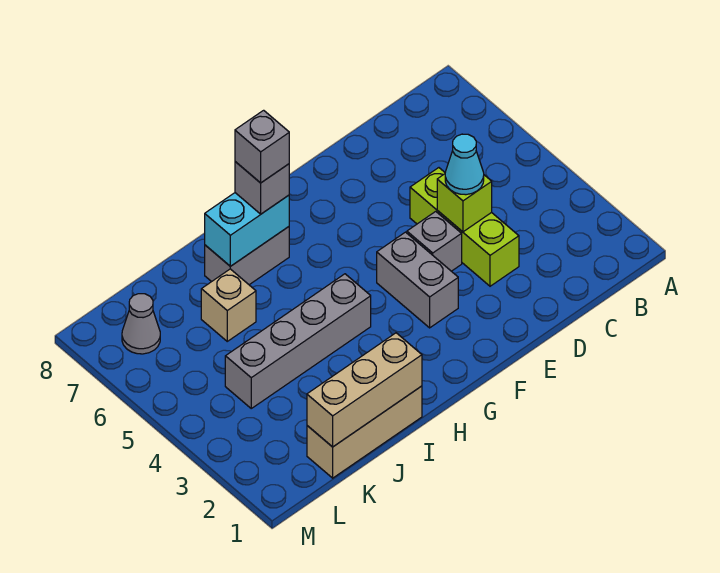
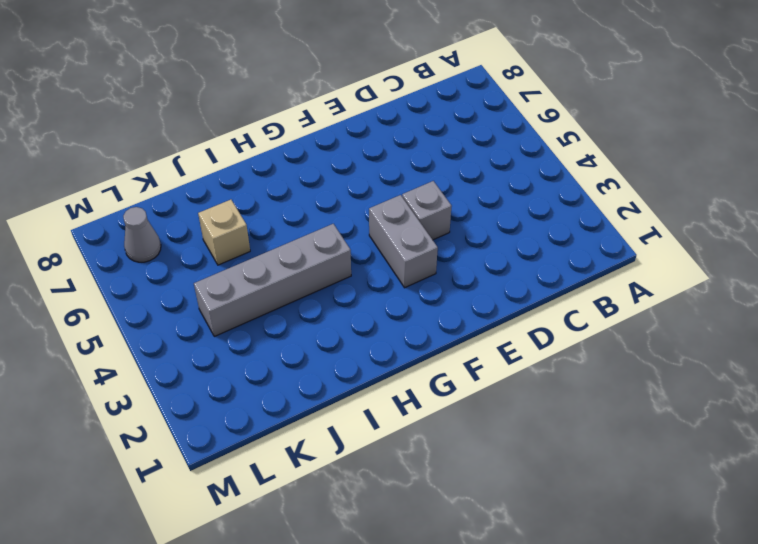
none -> lime 1x3 brick [410,168,519,286]
none -> grey 1x2 brick [205,227,289,285]
none -> tan 1x3 brick [307,386,422,478]

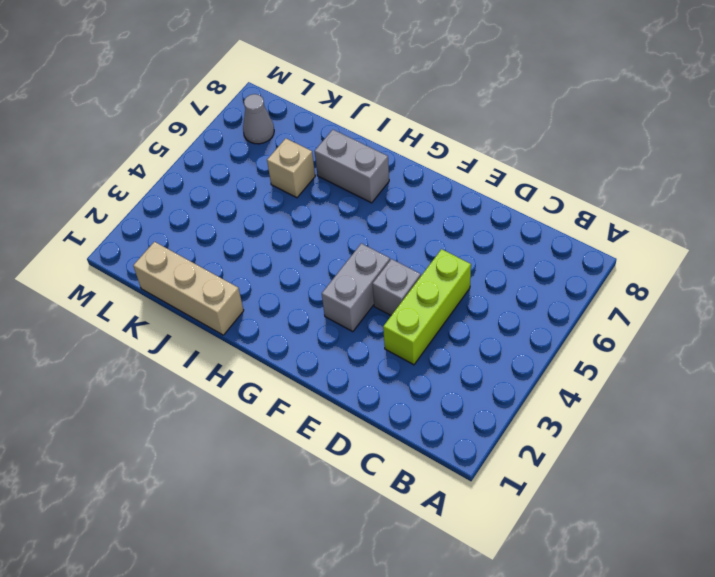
none -> grey 1x4 brick [225,274,371,408]
none -> lime 1x1 brick [437,174,492,232]
none -> cyan 1x2 brick [205,193,289,266]

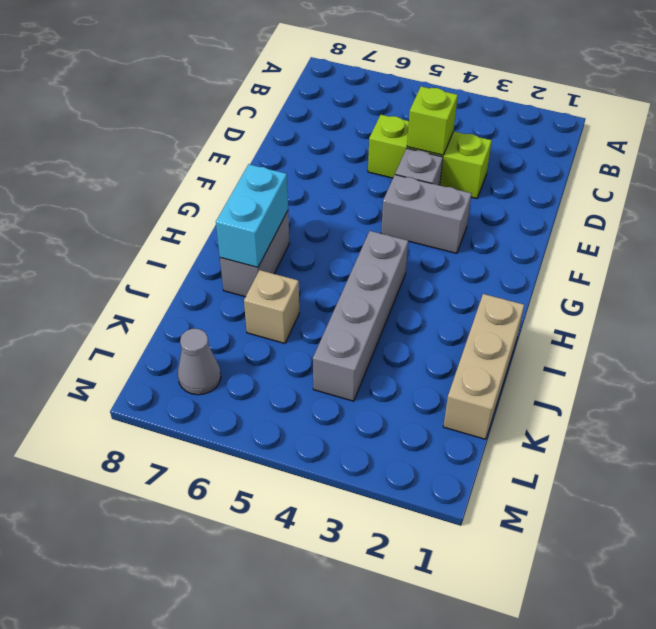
none -> tan 1x3 brick [307,333,422,447]
none -> cyan 1x1 cone [445,134,484,195]
none -> grey 1x1 brick [235,162,289,214]

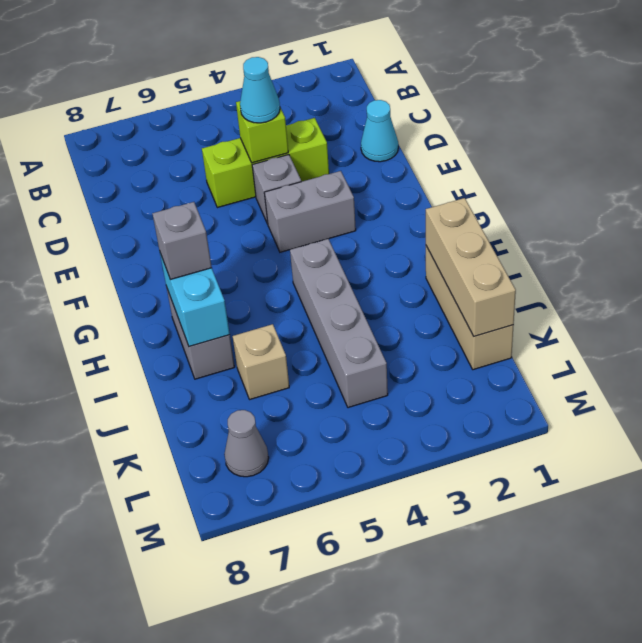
cyan 1x1 cone [361,100,398,162] -> none
none -> grey 1x1 brick [235,110,289,183]

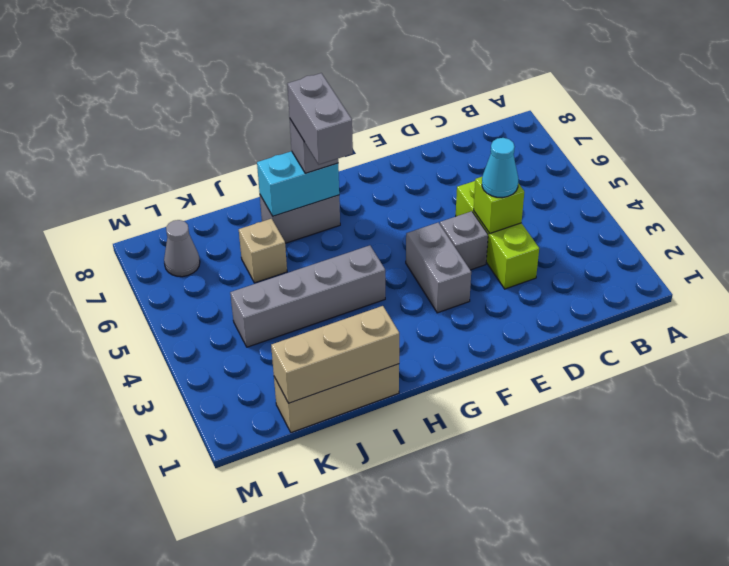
grey 1x2 brick [287,73,353,164] -> grey 1x1 brick [235,110,289,183]

